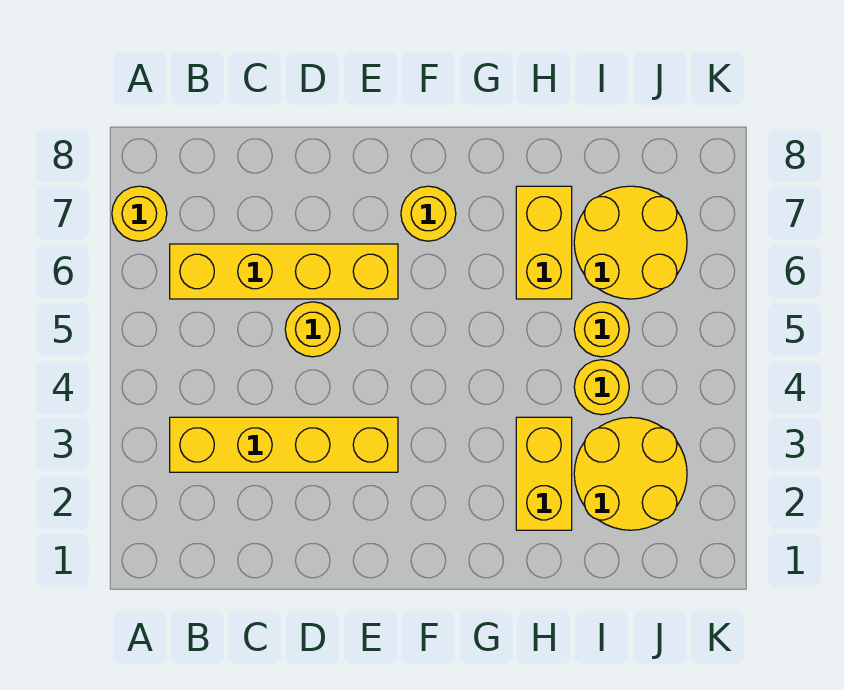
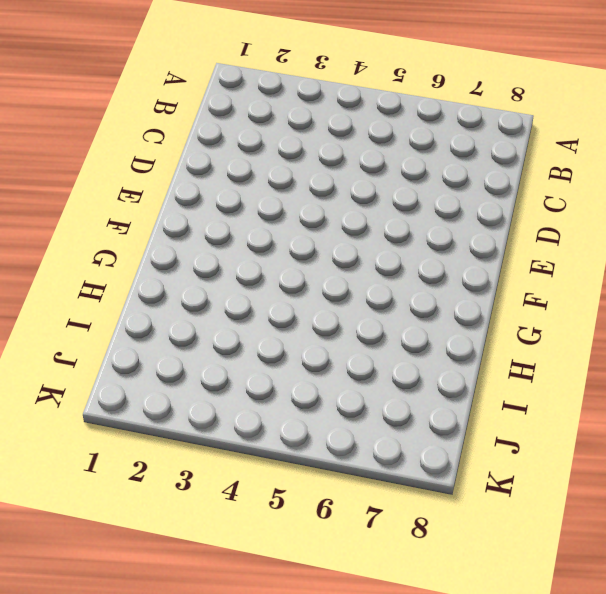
none -> yellow 1x1 round brick [112,186,167,241]
none -> yellow 1x4 brick [170,417,398,472]

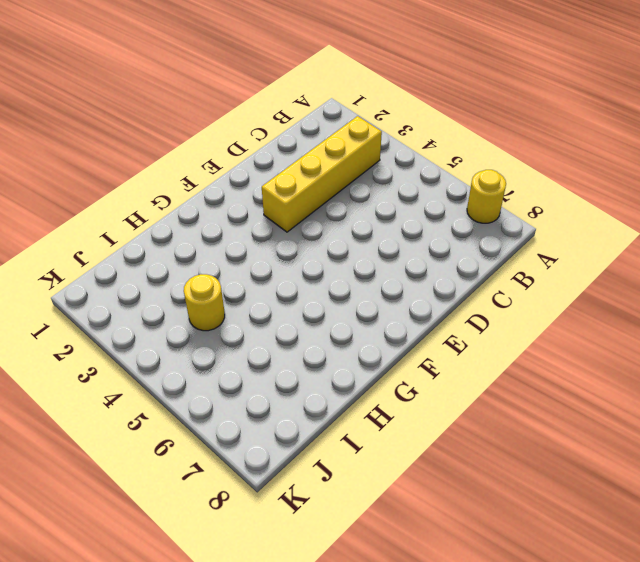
none -> yellow 1x4 brick [170,244,398,299]
none -> yellow 1x1 round brick [285,302,340,357]

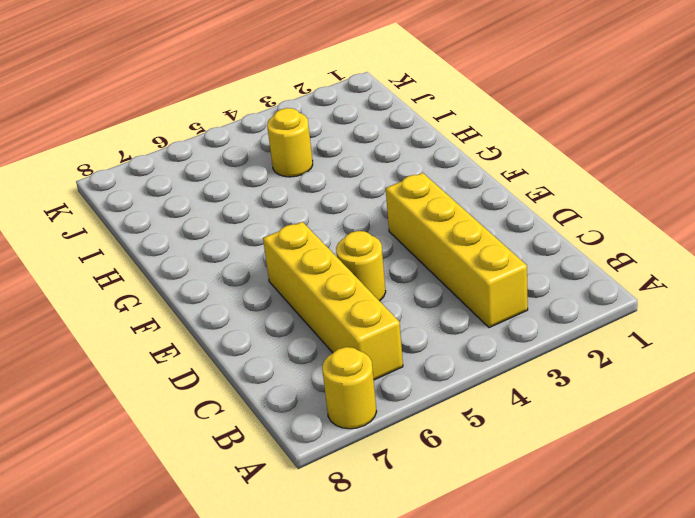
none -> yellow 1x1 round brick [401,186,456,241]
none -> yellow 1x2 brick [516,417,572,530]

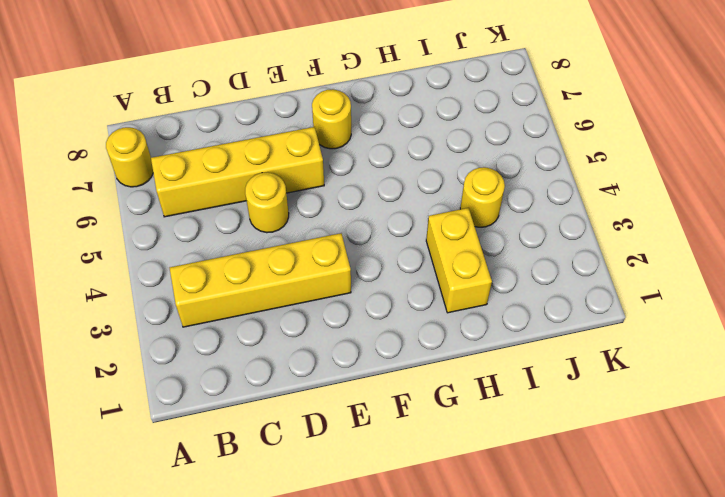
none -> yellow 1x2 brick [516,186,572,299]
none -> yellow 2x2 round brick [574,417,687,530]

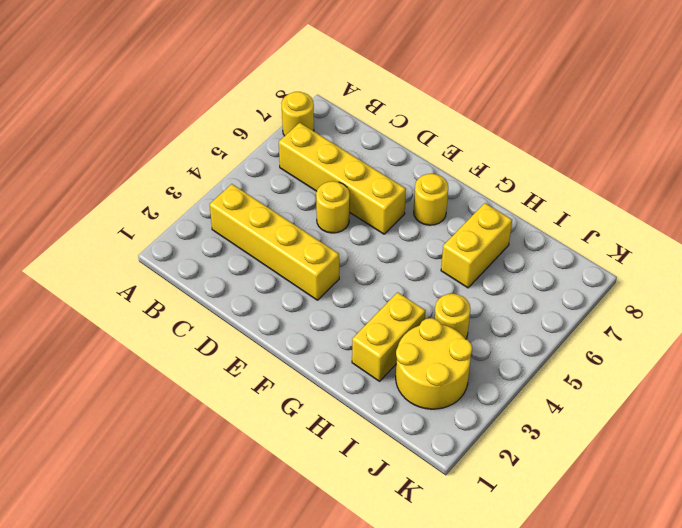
none -> yellow 1x1 round brick [574,302,629,357]
none -> yellow 2x2 round brick [574,186,687,299]

